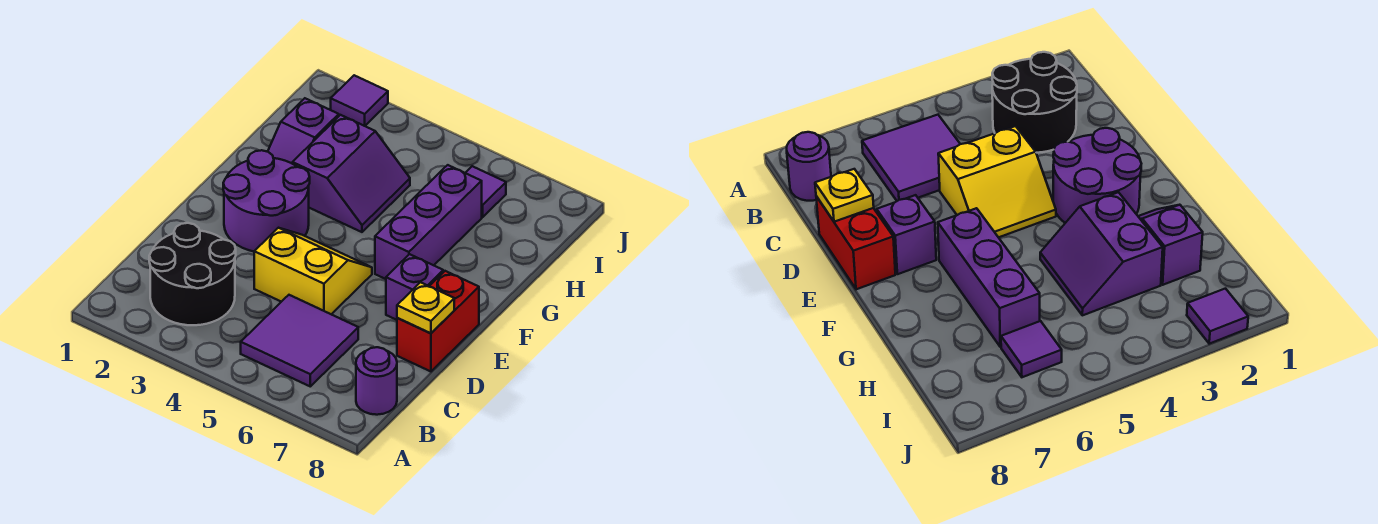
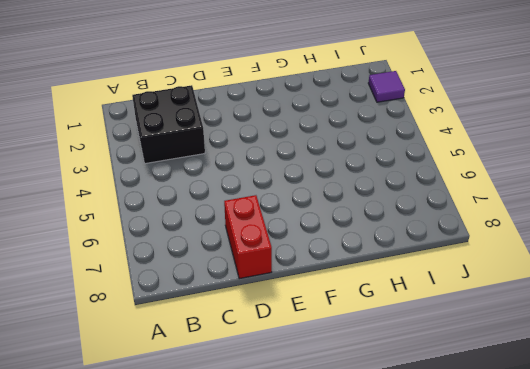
black 2x2 brick [132,85,205,164] -> black 2x2 round brick [149,223,236,325]
red 1x2 brick [224,195,272,279] -> red 1x2 brick turned to [397,271,479,371]
none -> purple 2x2 tile [241,295,358,386]
none -> purple 1x1 round brick [356,347,397,415]
none -> yellow 2x2 slope [254,228,372,314]

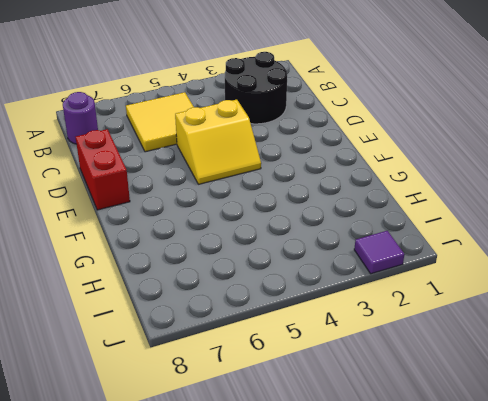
yellow 2x2 tile [126,92,194,152] -> purple 2x2 tile [241,295,358,386]
none -> purple 2x2 round brick [223,150,310,251]
none -> purple 1x1 brick [386,254,443,320]
none -> purple 1x3 brick [375,165,482,279]

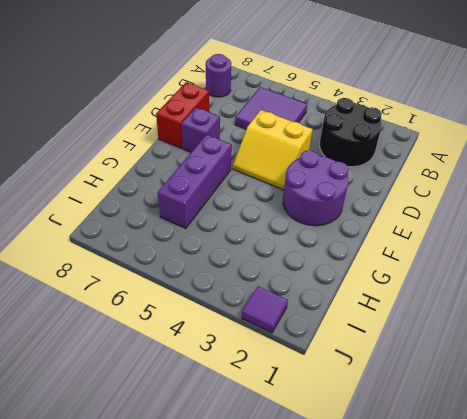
none -> purple 1x2 slope [268,98,339,163]
none -> purple 2x2 slope [292,115,410,232]
none -> purple 1x1 tile [466,166,506,217]

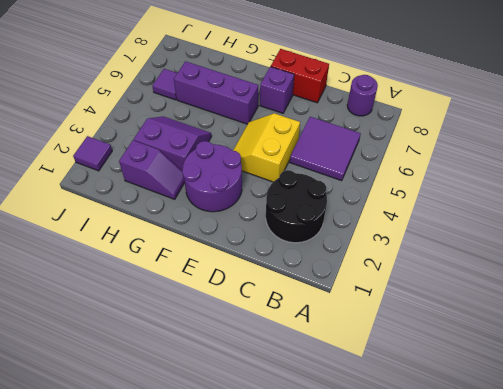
none -> yellow 1x1 plate [397,282,454,333]

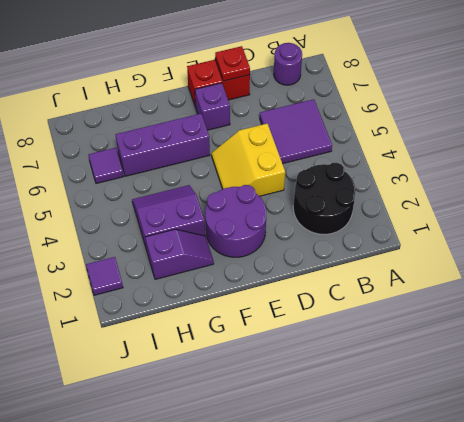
red 1x1 plate [215,46,250,81] -> yellow 1x1 plate [397,282,454,333]

